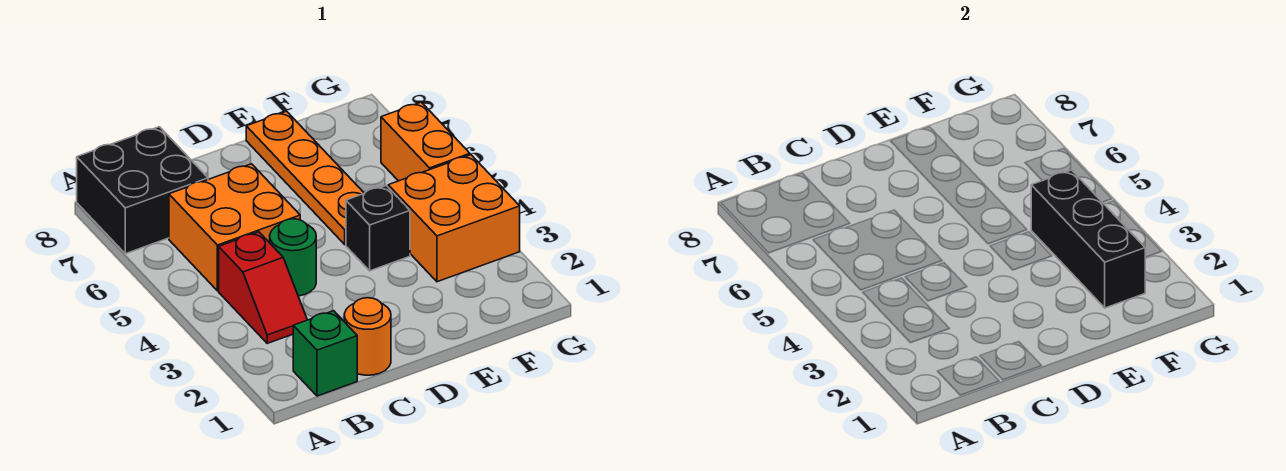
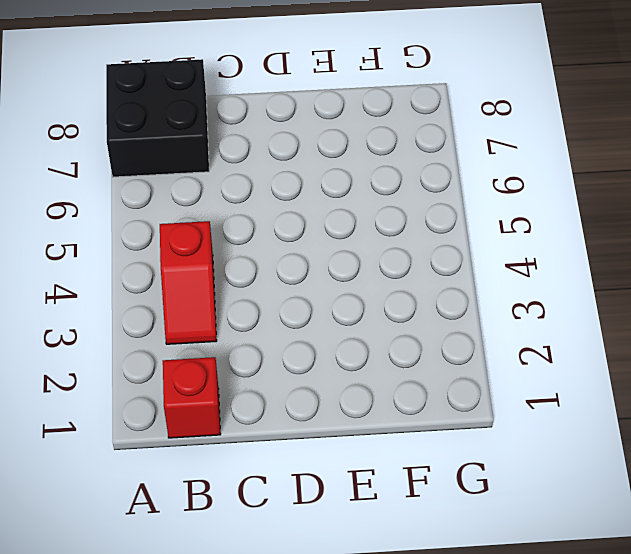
red 1x1 brick [163,357,221,438] -> green 1x1 brick [293,311,357,396]
none -> orange 2x2 brick [169,164,300,291]
none -> orange 1x1 round brick [344,298,391,375]

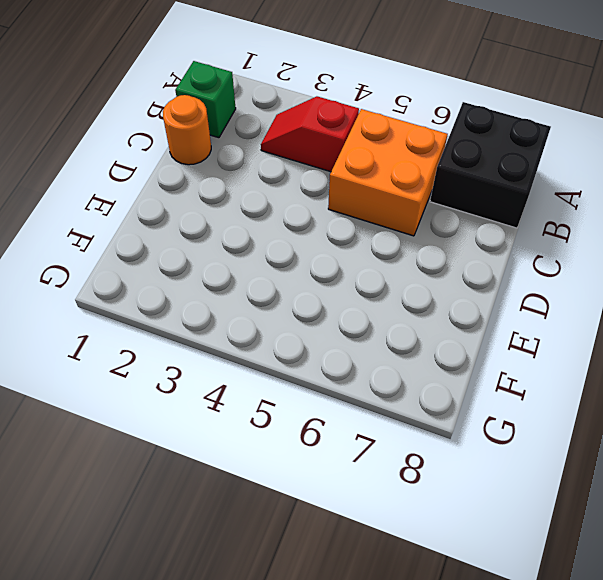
none -> green 1x1 round brick [270,219,316,296]
none -> black 1x1 brick [346,186,410,271]

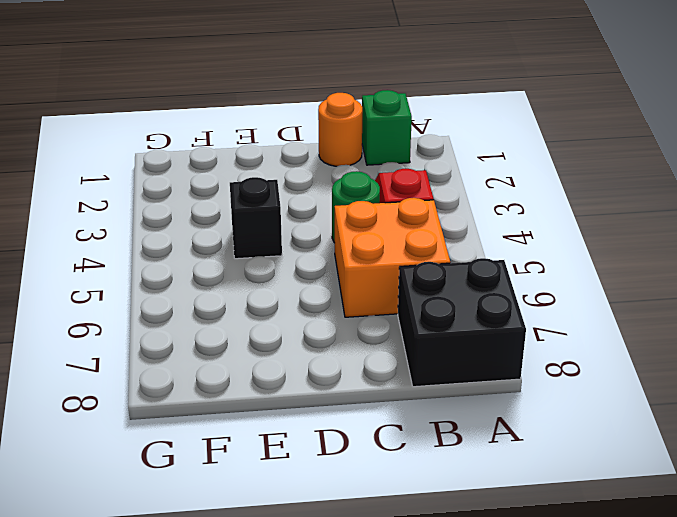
none -> orange 1x4 plate [246,111,364,244]
none -> orange 2x2 brick [388,155,520,282]

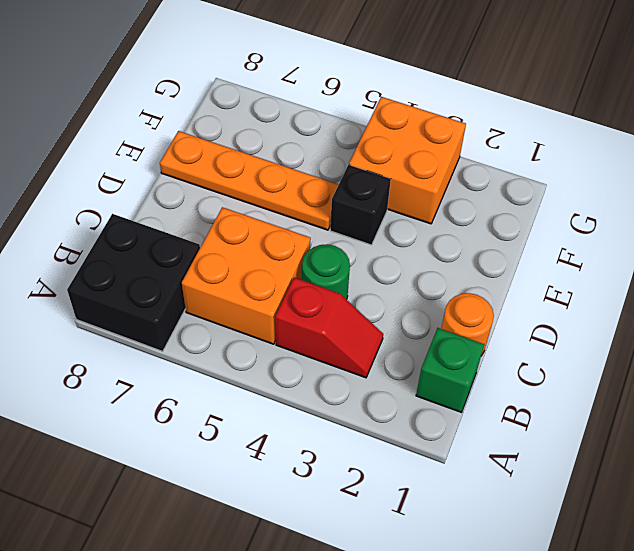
none -> orange 1x2 brick [381,102,470,181]
none -> black 1x3 brick [1031,170,1145,308]

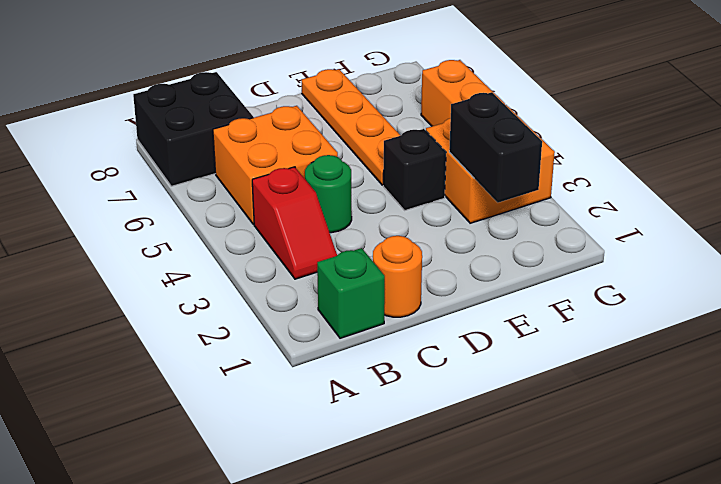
black 1x2 brick [449,92,542,203] -> black 1x3 brick [1031,170,1145,308]

